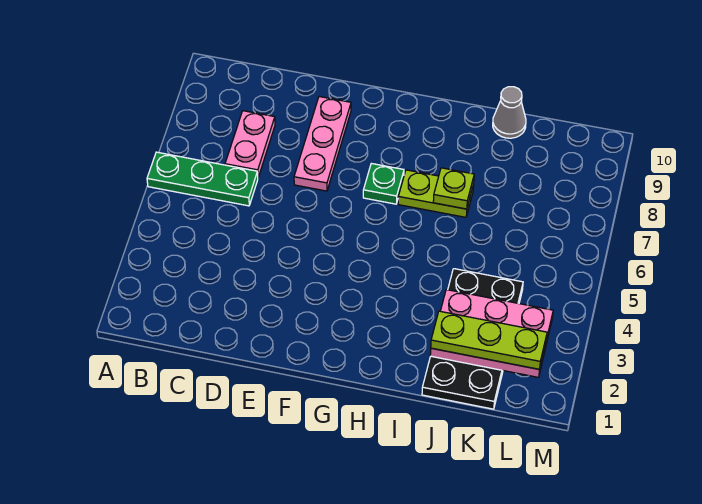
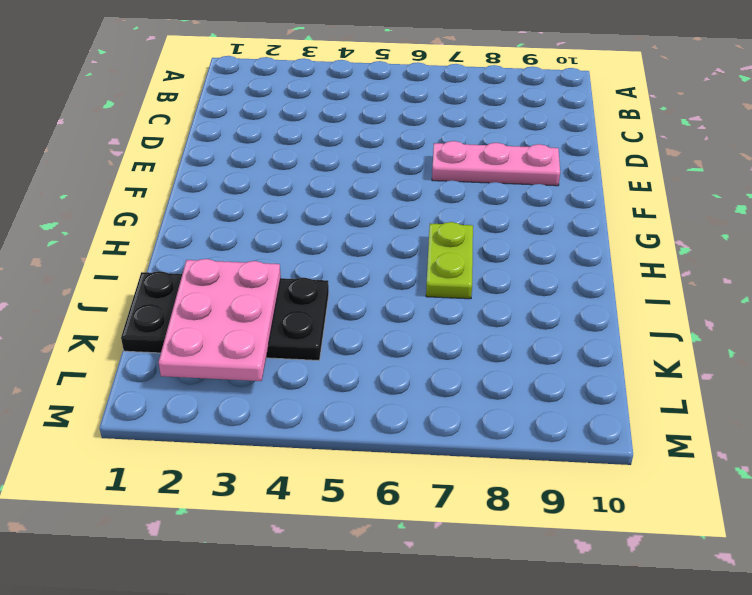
none -> green 1x3 plate [147,152,258,206]
none -> pink 1x2 plate [225,111,275,177]

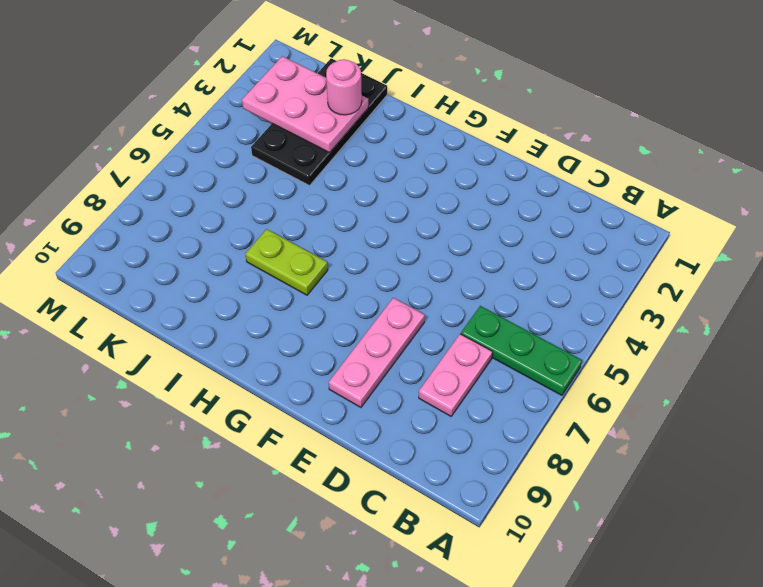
pink 1x1 round brick [326,59,362,115] -> lime 1x3 plate [431,311,547,369]
none -> green 1x1 plate [363,163,404,204]
none -> grey 1x1 cone [493,87,526,138]

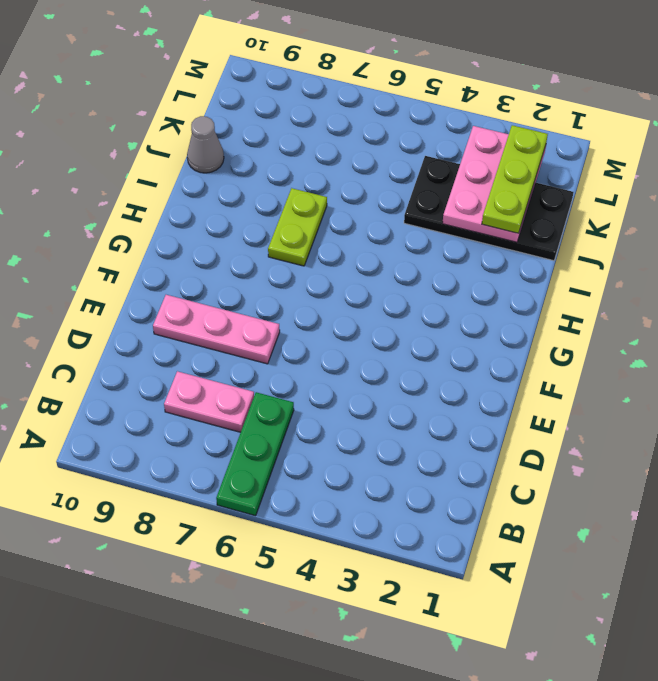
none -> green 1x1 plate [363,163,404,204]
none -> lime 1x1 plate [433,168,474,209]

